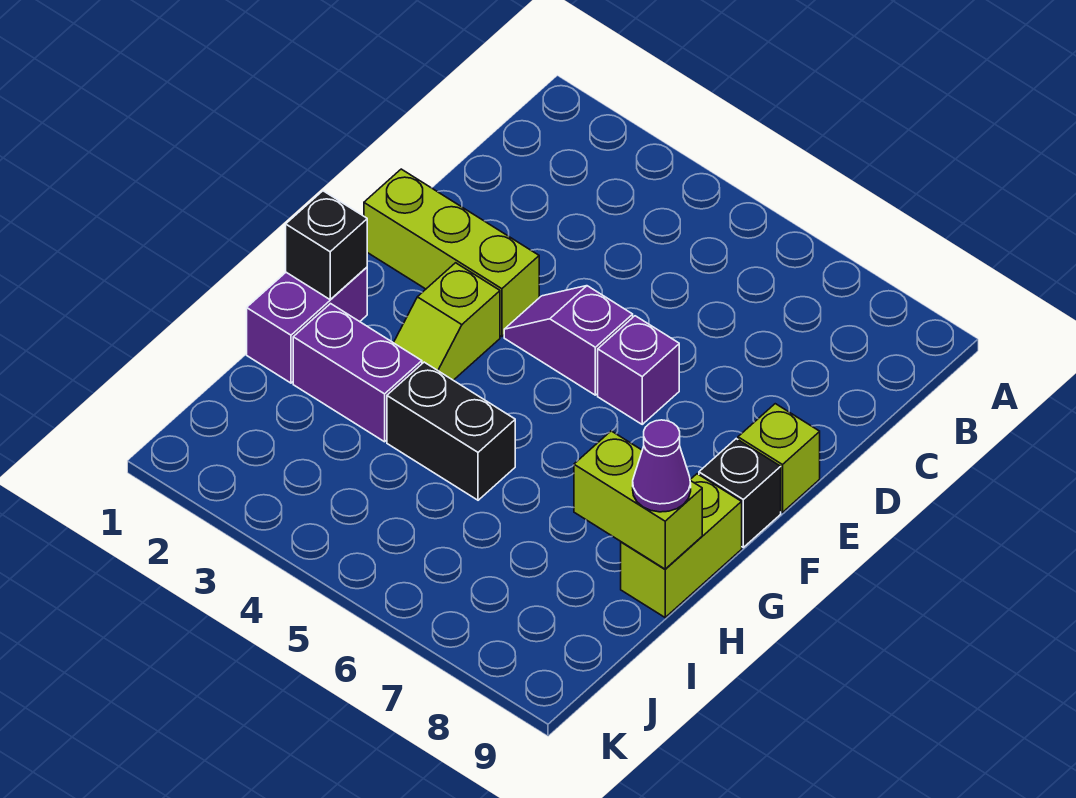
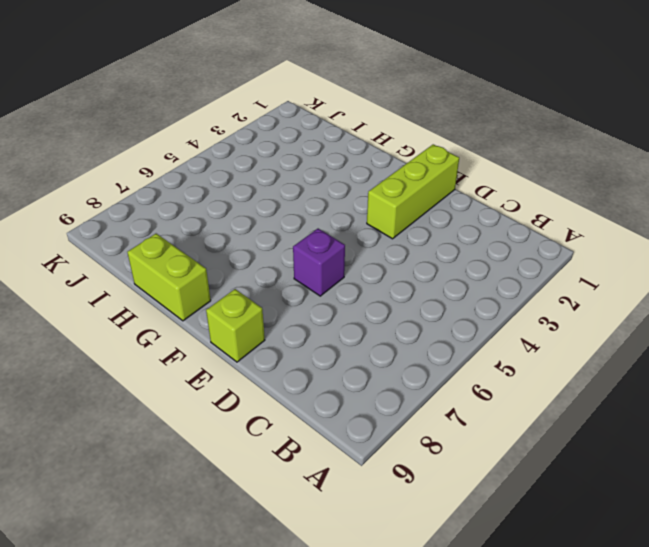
none -> purple 1x2 slope [504,286,633,395]
none -> lime 1x2 slope [394,263,500,380]
none -> black 1x1 brick [699,439,781,547]

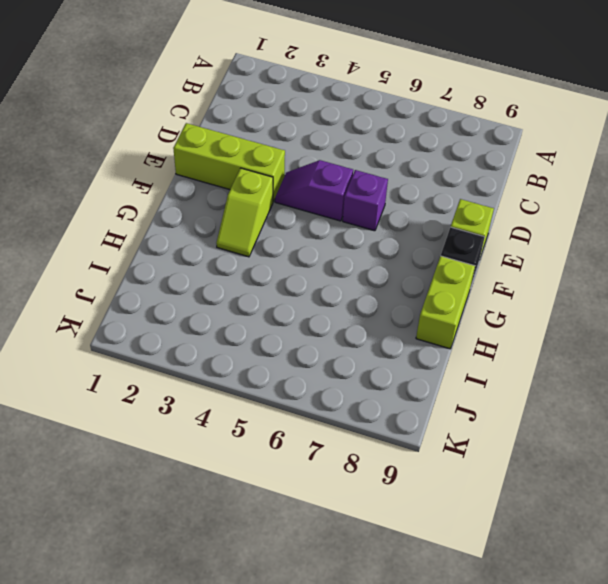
none -> purple 1x2 brick [247,267,367,383]
none -> purple 1x2 brick [293,304,422,442]
none -> black 1x2 brick [387,362,515,500]

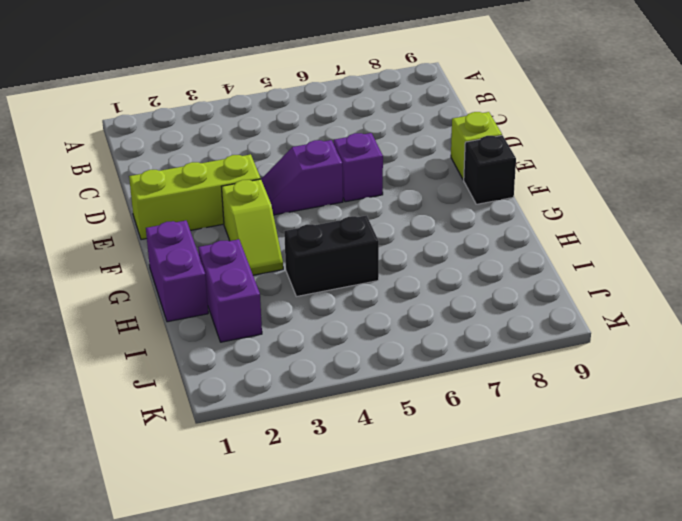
purple 1x2 brick [198,239,262,342] -> purple 1x2 brick turned to [293,304,422,442]
none -> lime 1x2 brick [621,474,742,617]
none -> black 1x1 brick [286,191,367,300]
none -> lime 1x2 brick [574,431,702,569]

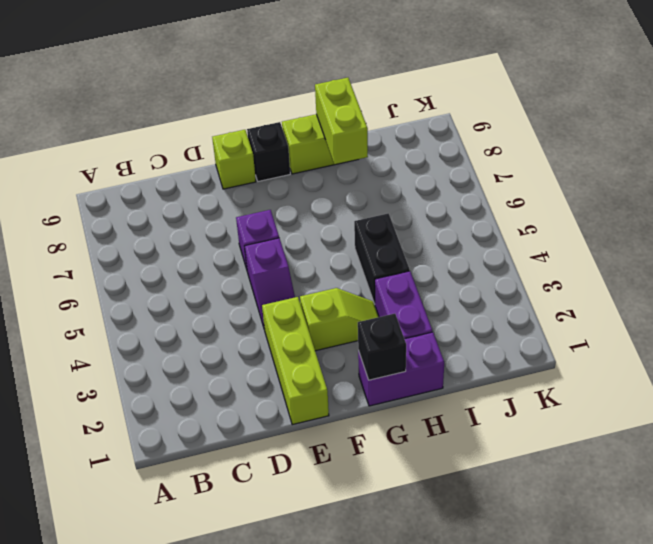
none -> purple 1x1 cone [633,420,691,512]

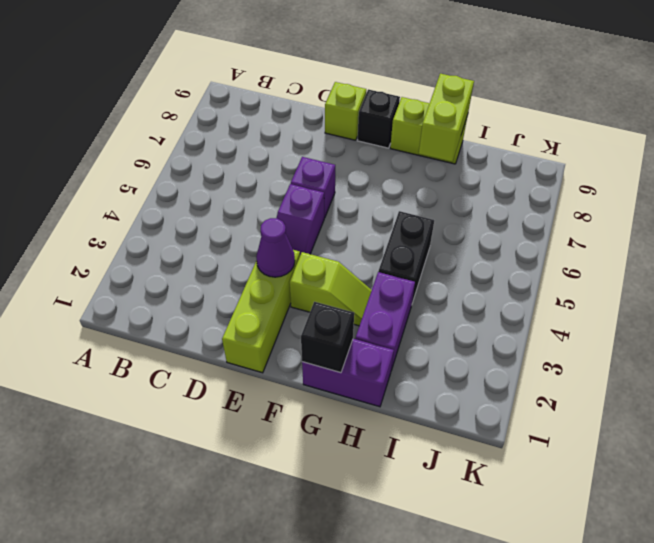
purple 1x1 cone [256,218,295,277] -> purple 1x1 cone moved to [633,420,691,512]

